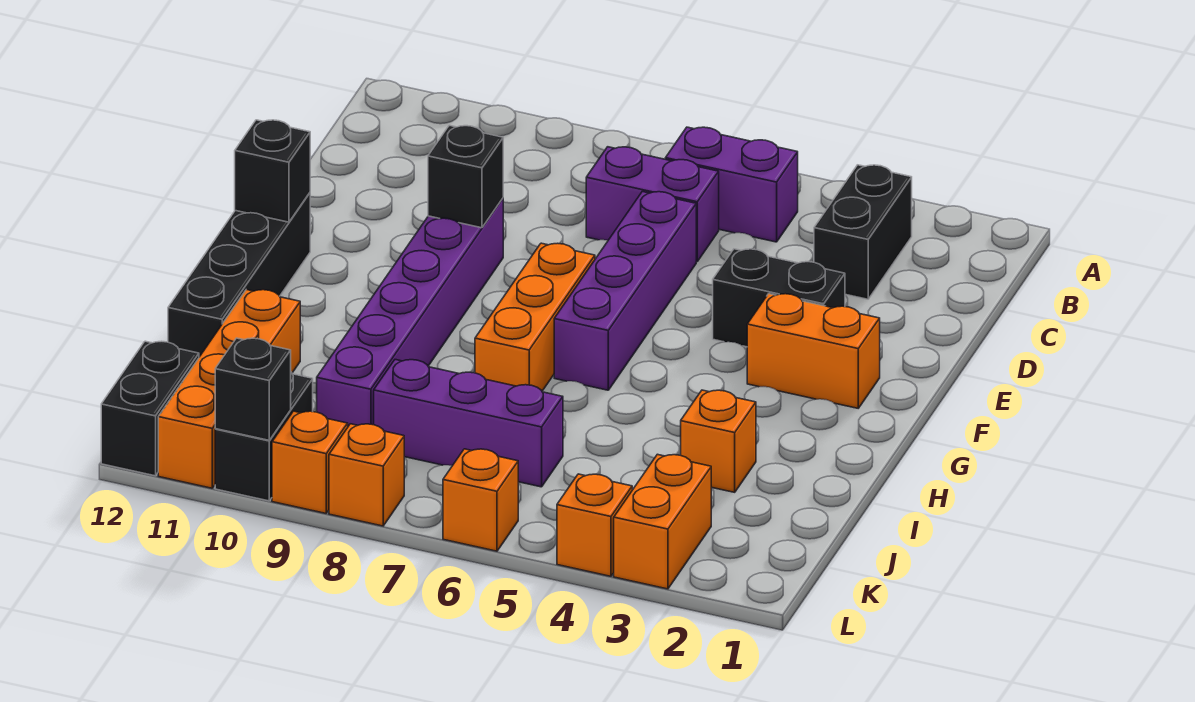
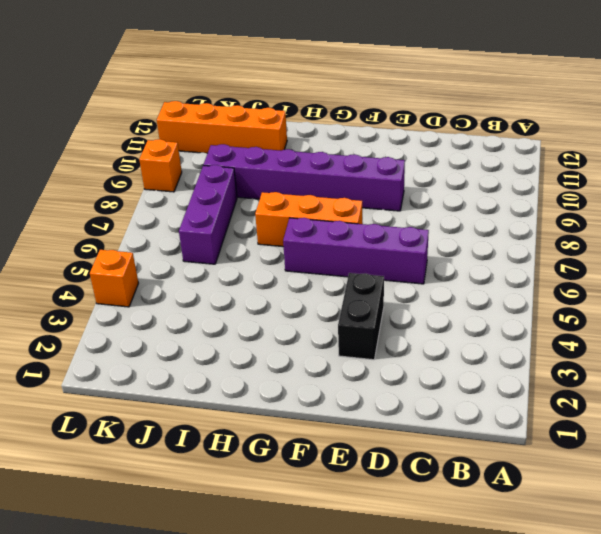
none -> black 1x2 brick [814,165,912,299]
none -> purple 1x2 brick [665,127,798,242]
none -> purple 1x2 brick [586,147,719,262]

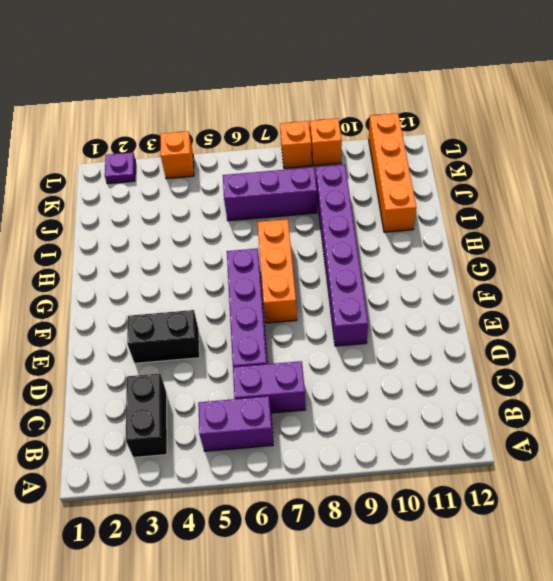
purple 1x1 plate [105,152,135,184] -> none
none -> orange 1x2 brick [747,294,880,408]
none -> black 1x4 brick [168,193,310,357]
none -> orange 1x1 brick [681,390,756,492]

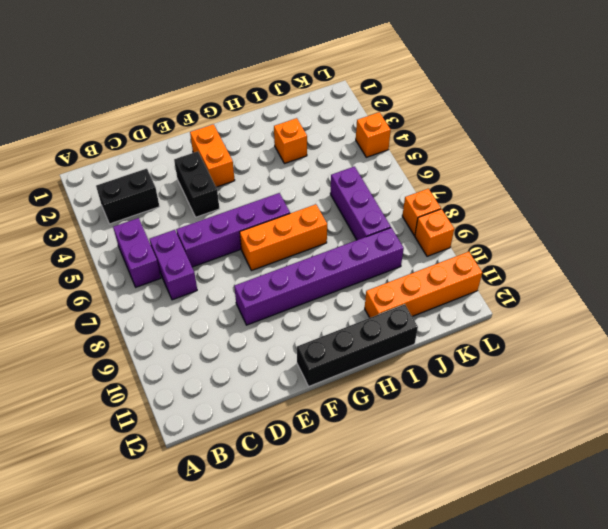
none -> orange 1x2 brick [614,454,711,589]
none -> black 1x2 brick [215,372,313,501]
none -> black 1x2 brick [101,341,199,476]

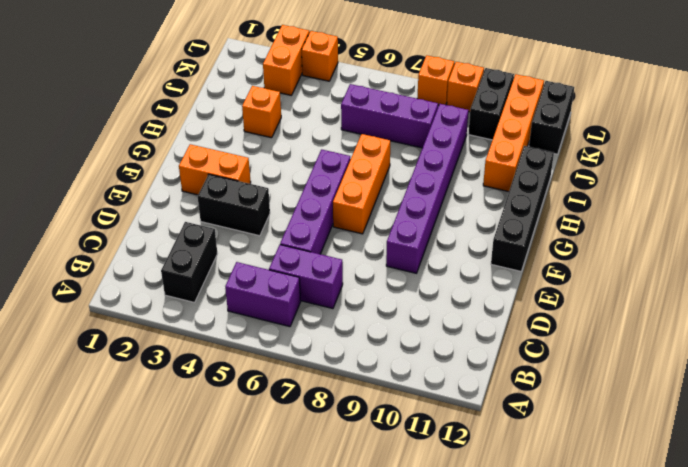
none -> orange 1x1 brick [443,449,518,551]
none -> black 1x1 brick [428,125,503,228]
none -> black 1x1 brick [235,120,310,222]

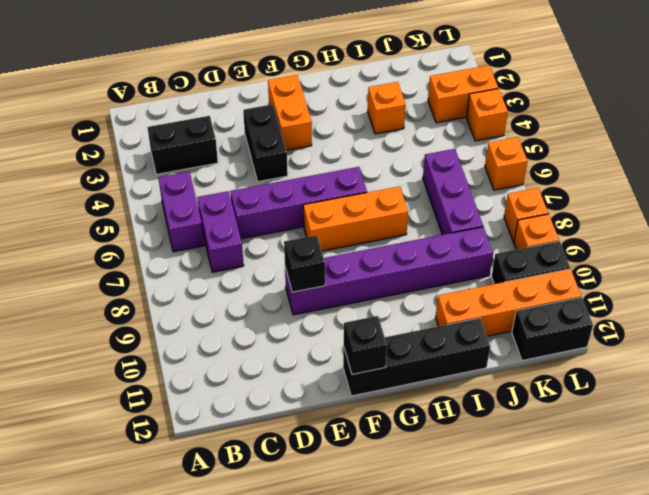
none -> black 1x1 brick [215,338,291,440]

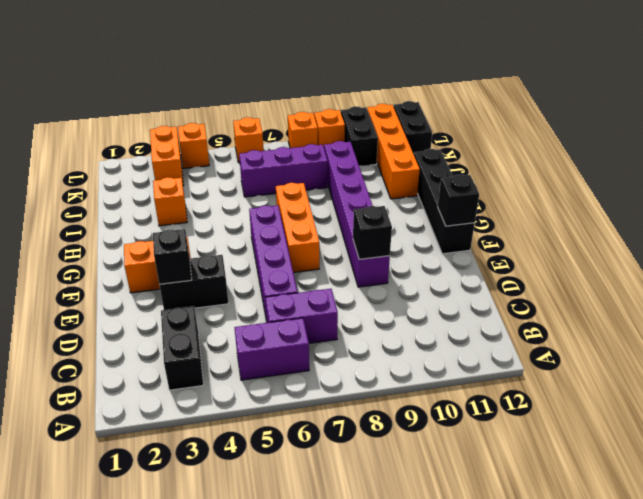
black 1x1 brick [153,229,192,284] -> black 1x1 brick moved to [215,338,291,440]

